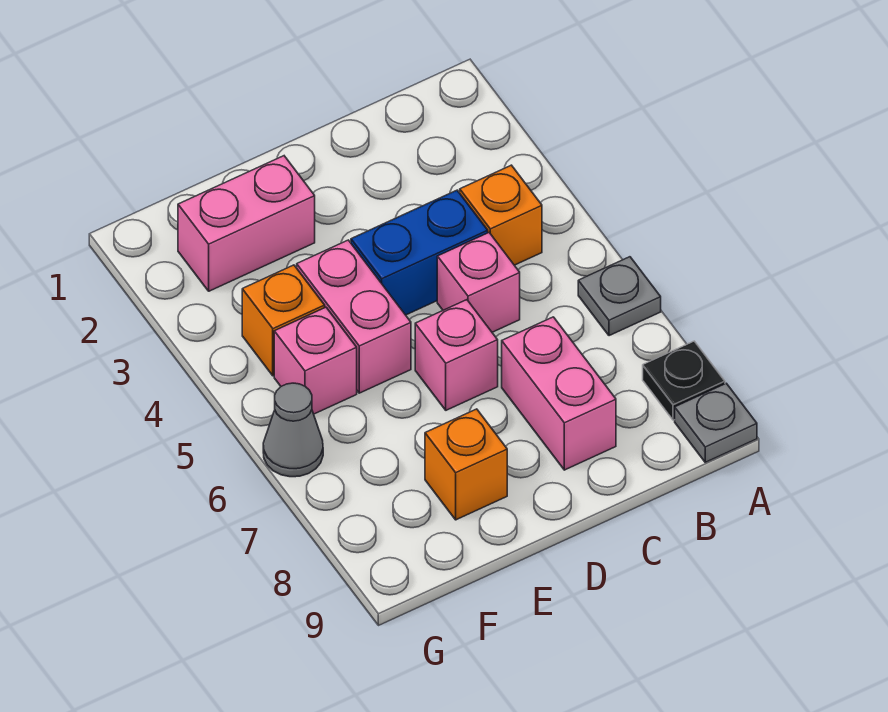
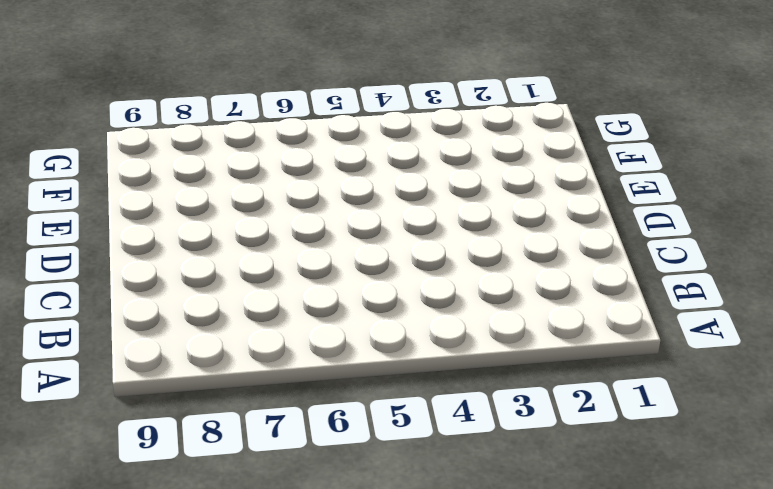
none -> grey 1x1 plate [578,257,661,336]
none -> black 1x1 plate [643,341,725,420]
none -> grey 1x1 plate [675,383,757,462]

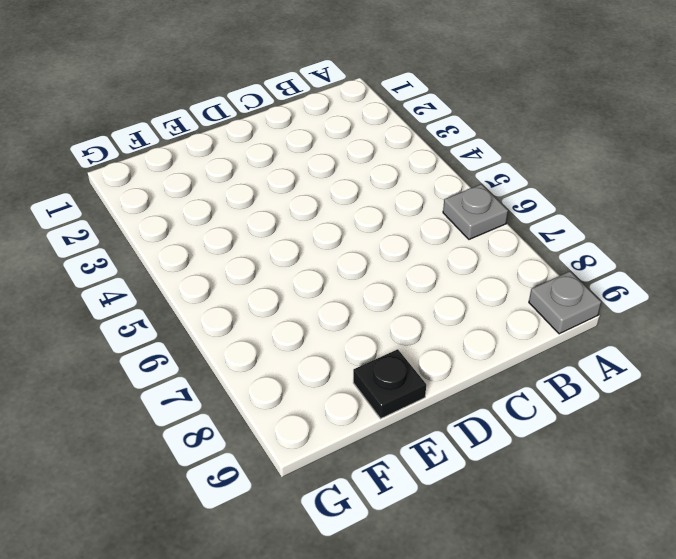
black 1x1 plate [353,349,426,419] -> black 1x1 plate moved to [643,341,725,420]
none -> orange 1x1 brick [460,165,542,265]
none -> blue 1x2 brick [351,190,488,315]
none -> pink 1x1 brick [437,233,520,332]

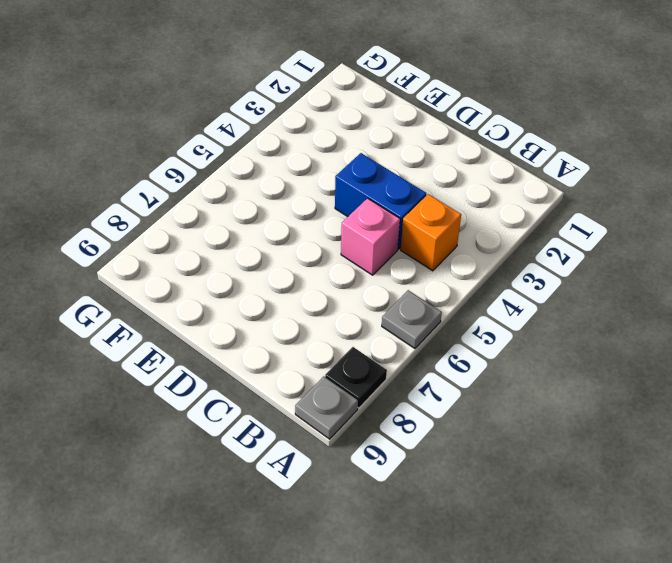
none -> pink 1x2 brick [502,317,616,470]
none -> pink 1x1 brick [415,300,498,410]
none -> pink 1x2 brick [178,156,315,291]

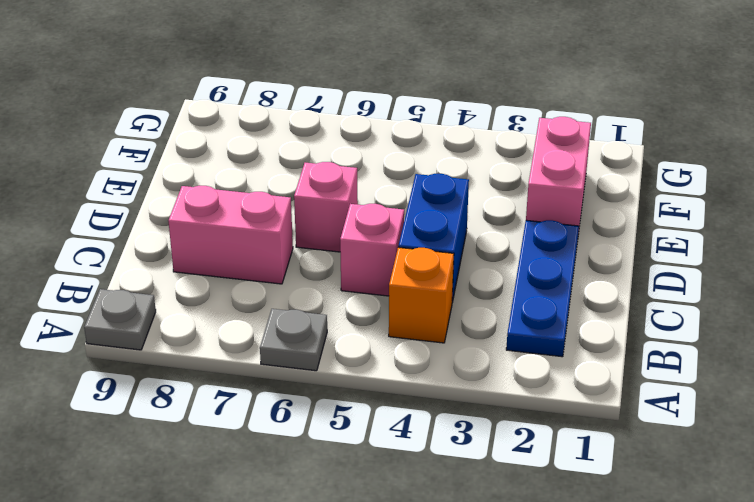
blue 1x3 plate [506,220,579,357] -> none
none -> black 1x1 plate [643,341,725,420]
none -> pink 1x2 brick [297,240,411,393]
none -> orange 1x1 brick [425,409,507,520]

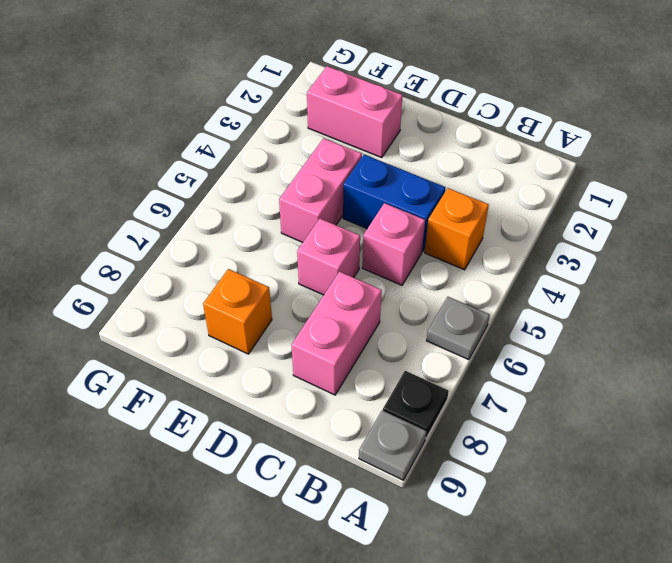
none -> orange 1x1 brick [242,265,325,376]
none -> pink 1x1 brick [274,307,357,414]
none -> grey 1x1 cone [263,383,323,477]

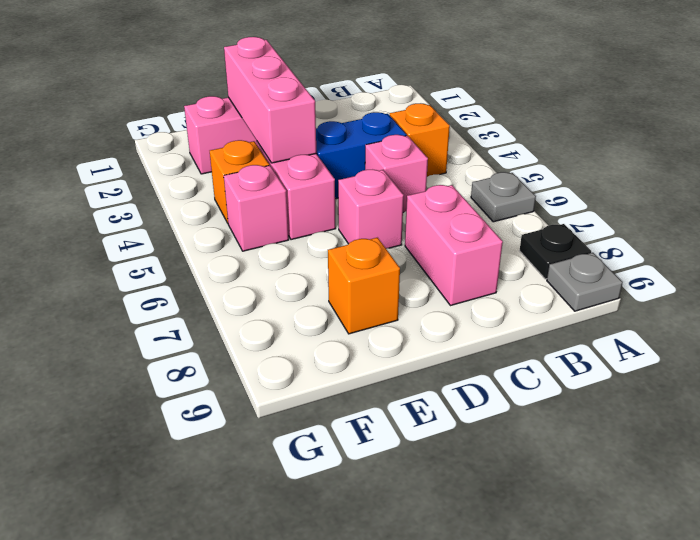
pink 1x3 brick [224,37,316,163] -> none
none -> grey 1x1 cone [263,383,323,477]

